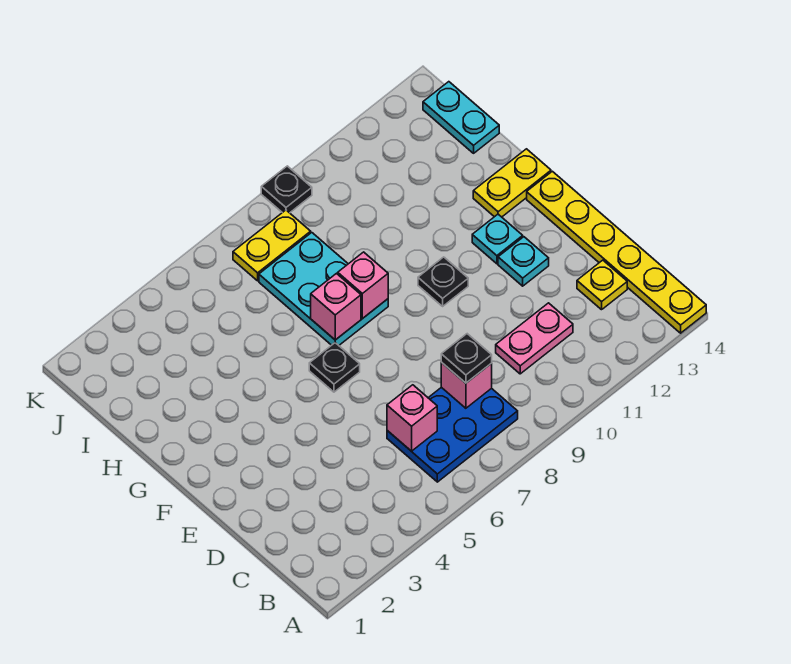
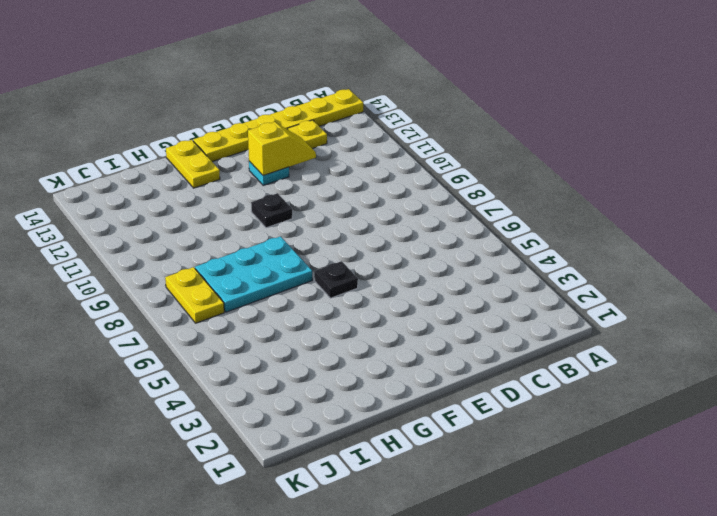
yellow 1x2 slope [248,122,316,176] -> none
none -> blue 2x3 plate [387,387,518,482]
none -> pink 1x2 plate [496,303,573,374]
none -> cyan 1x1 plate [472,214,523,264]

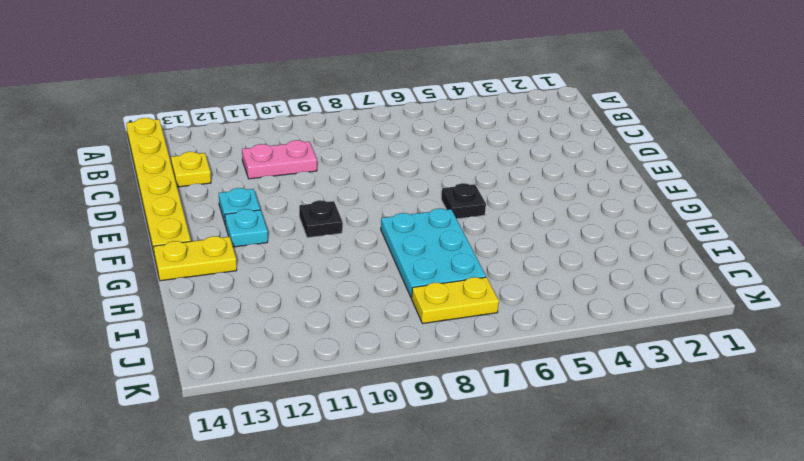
none -> blue 2x3 plate [387,387,518,482]
none -> cyan 1x2 plate [423,82,499,153]
none -> black 1x1 plate [261,166,312,213]

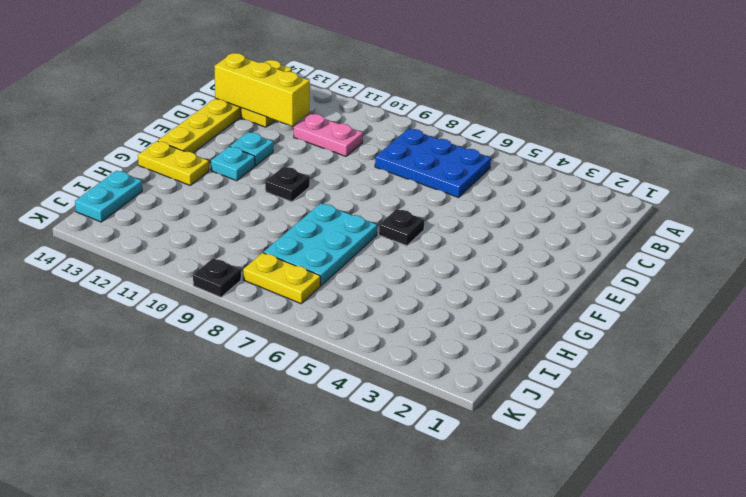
yellow 1x3 brick [214,53,310,126] -> none
none -> pink 1x1 brick [387,385,437,451]
none -> pink 1x1 brick [441,362,492,408]
none -> pink 1x1 brick [311,274,361,340]

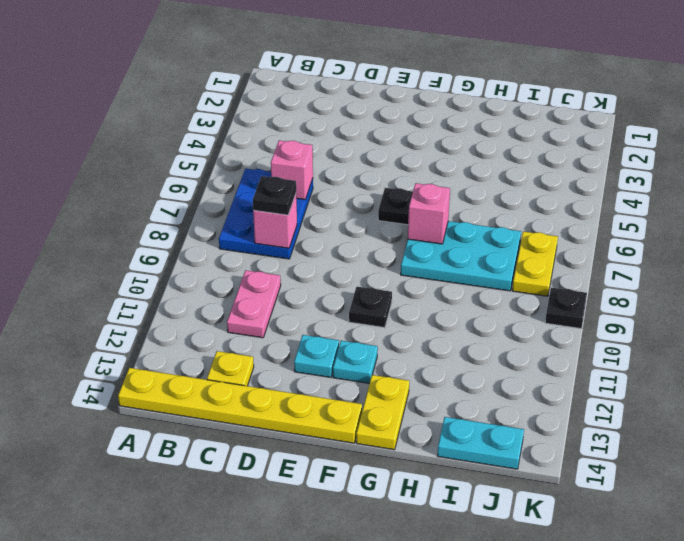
none -> pink 1x1 brick [338,252,388,319]

